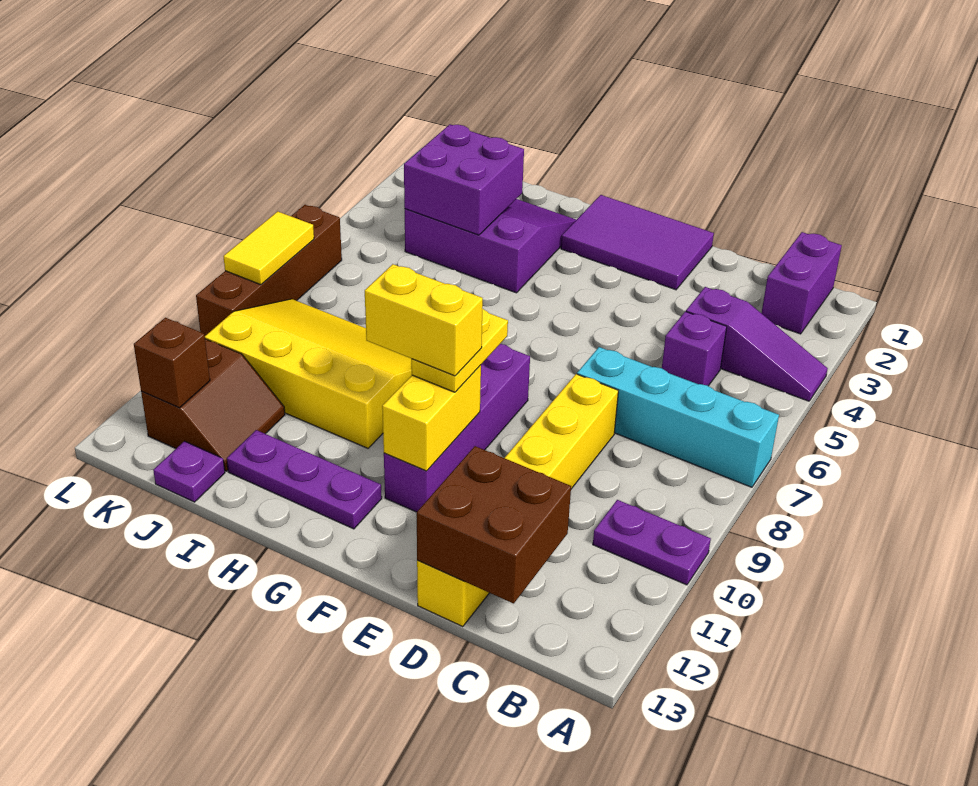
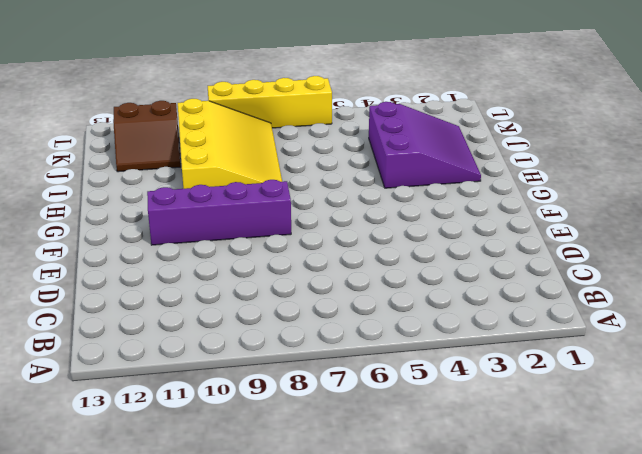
yellow 1x4 brick [208,76,332,128] -> brown 1x4 brick [196,205,342,336]
none -> purple 1x3 slope [686,287,828,401]
none -> cyan 1x4 brick [577,347,779,487]
none -> purple 1x2 plate [593,500,711,585]

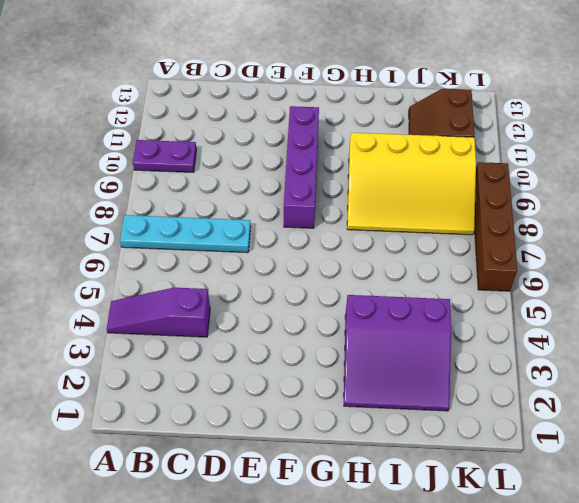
cyan 1x4 plate [120,215,251,253] -> cyan 1x4 brick [577,347,779,487]
none -> purple 1x2 brick [762,232,842,334]
none -> purple 1x1 brick [662,311,727,386]
none -> yellow 1x6 brick [417,374,618,627]

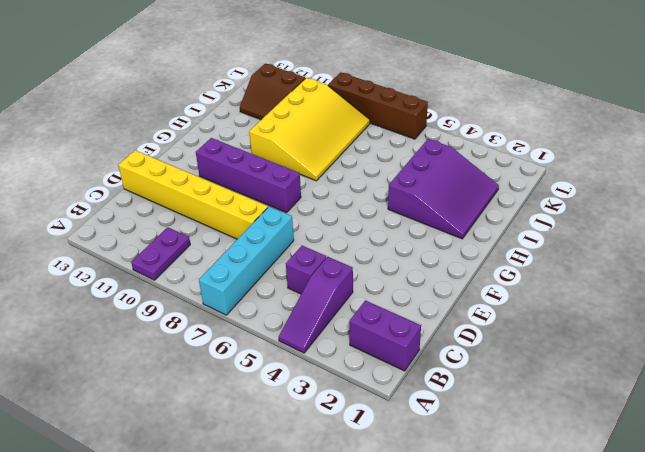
none -> purple 2x3 tile [561,195,714,290]
none -> purple 1x3 plate [227,430,382,529]
none -> purple 1x1 plate [153,441,225,502]

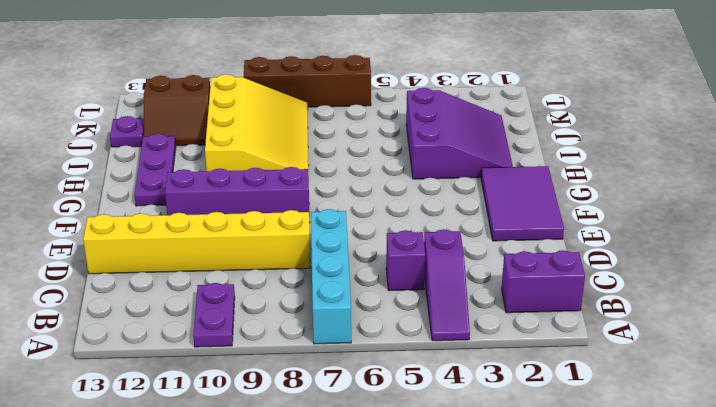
none -> brown 2x2 brick [417,446,571,603]
none -> yellow 1x2 brick [382,365,481,471]
none -> purple 2x2 brick [404,124,524,235]

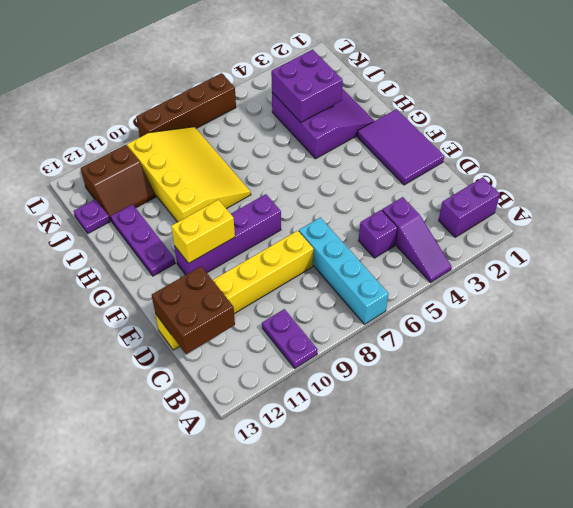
none -> brown 1x1 brick [134,318,210,408]
none -> yellow 1x2 tile [223,211,314,285]
none -> yellow 1x2 plate [411,309,508,392]

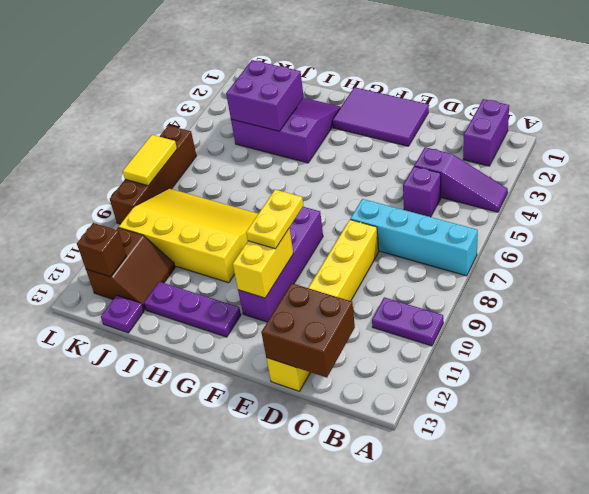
none -> yellow 1x2 brick [365,264,483,376]

